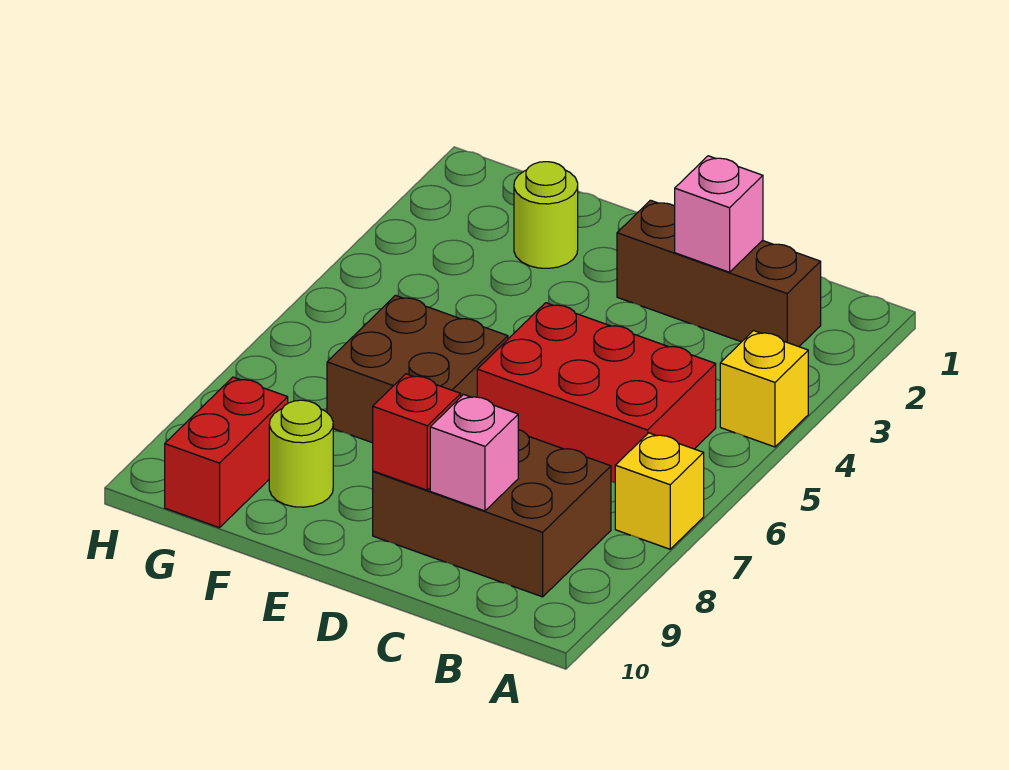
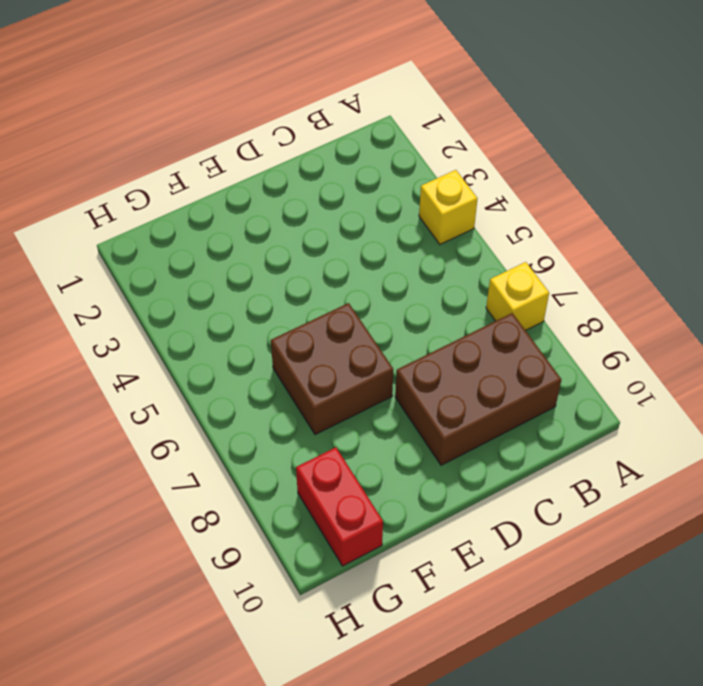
none -> brown 1x3 brick [617,200,821,347]
none -> red 2x3 brick [477,303,716,483]
none -> lime 1x1 round brick [514,162,578,268]

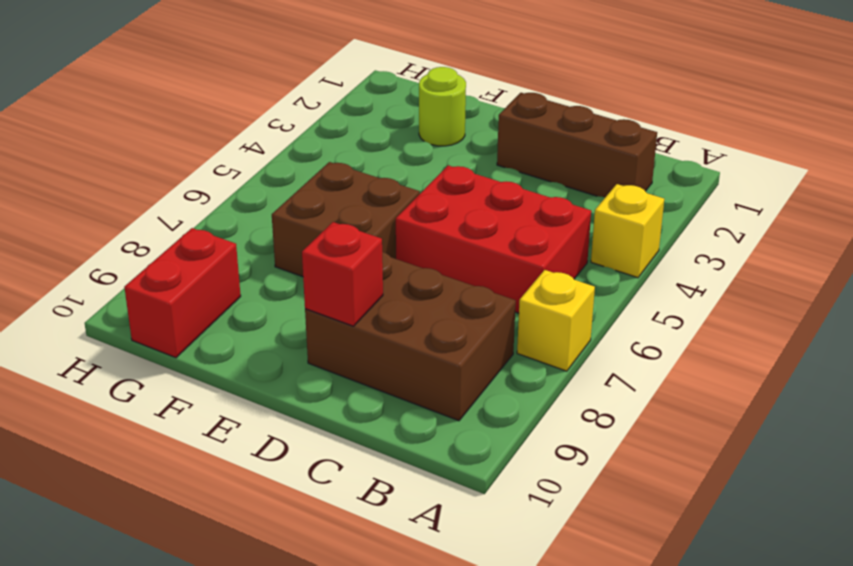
none -> lime 1x1 round brick [269,400,333,507]
none -> pink 1x1 brick [675,156,763,272]
none -> pink 1x1 brick [430,395,518,511]

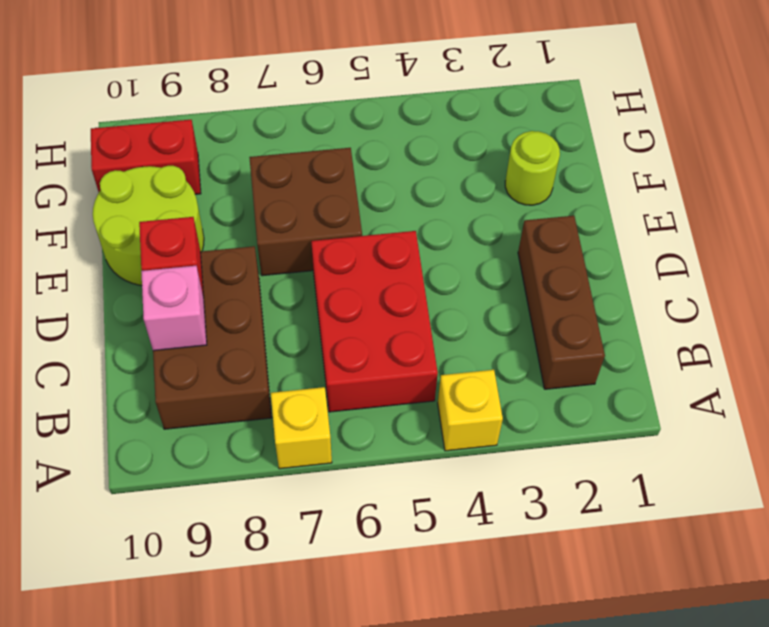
lime 2x2 round brick [93,166,204,286] -> lime 1x1 round brick [269,400,333,507]
none -> pink 1x1 brick [675,156,763,272]

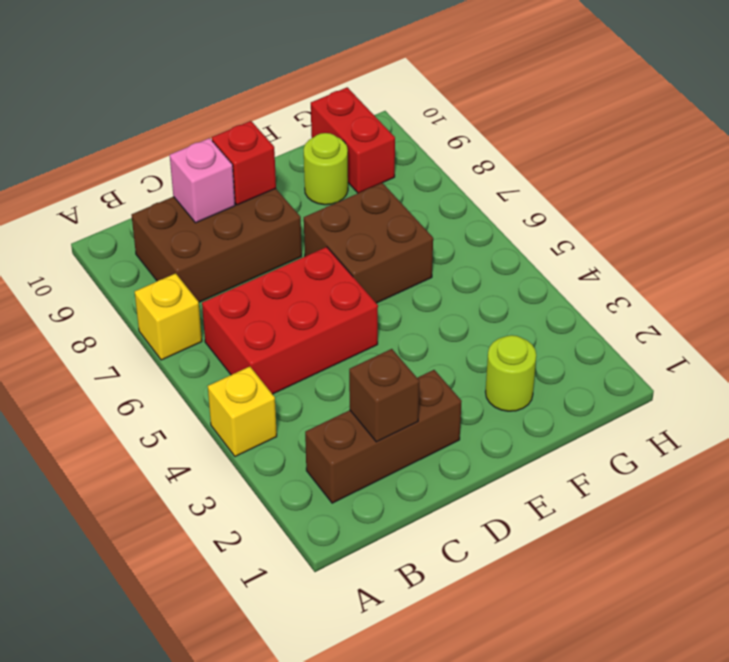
brown 1x1 brick [349,349,419,442] -> pink 1x1 brick [675,156,763,272]

